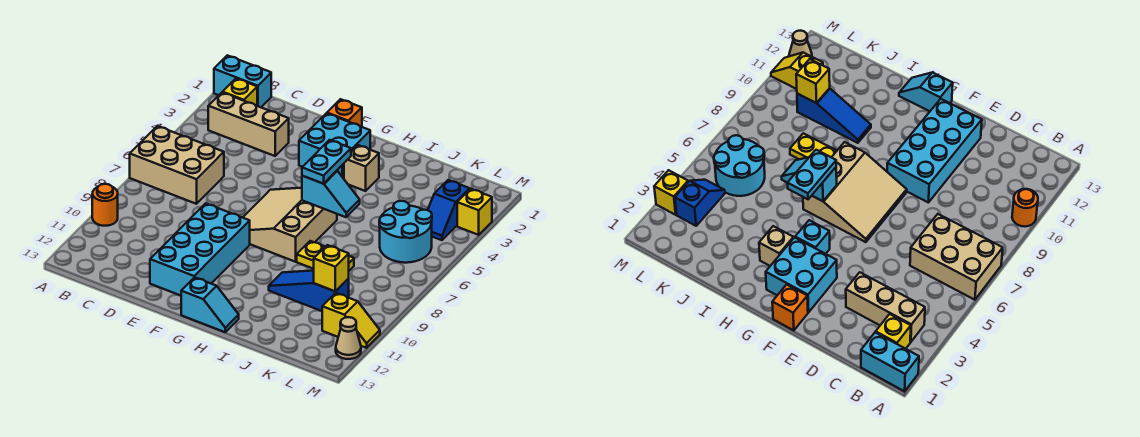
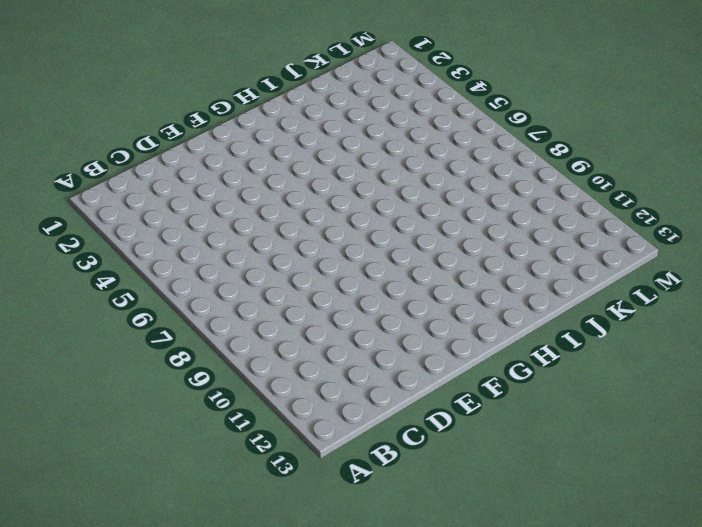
none -> cyan 1x2 brick [214,55,271,107]
none -> tan 2x3 brick [130,126,224,204]
none -> orange 1x1 round brick [92,184,118,226]

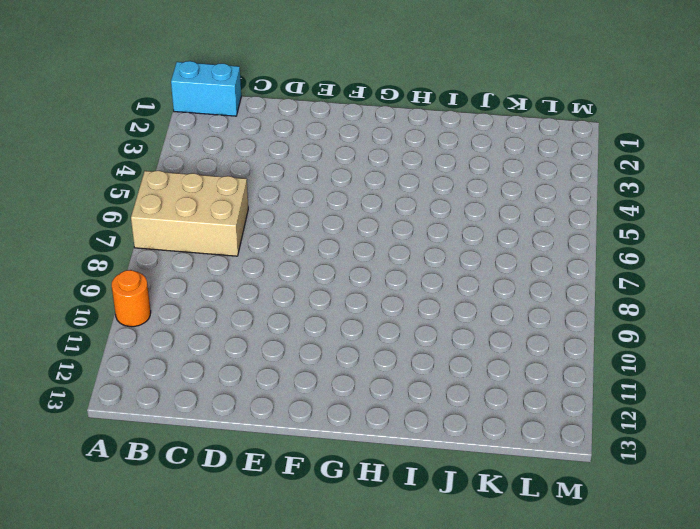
none -> yellow 1x1 brick [222,78,257,106]
none -> tan 1x3 brick [208,93,289,156]
none -> cyan 2x4 brick [150,203,250,296]

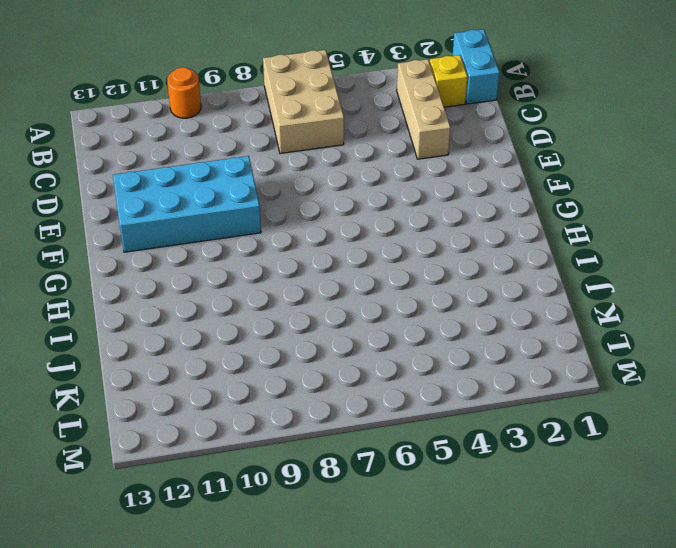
none -> orange 1x1 brick [327,99,362,127]
none -> cyan 2x2 brick [299,113,370,179]
none -> tan 3x3 slope [243,188,337,262]

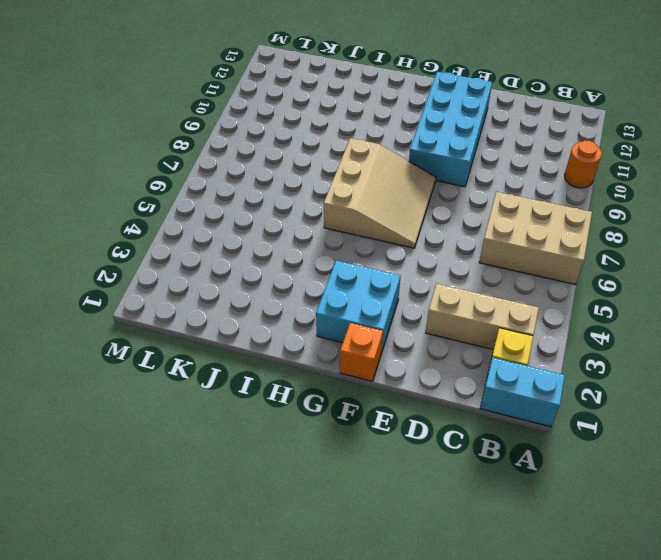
none -> cyan 1x1 brick [795,220,830,254]
none -> cyan 1x2 slope [181,277,239,332]
none -> tan 1x1 brick [344,145,379,191]

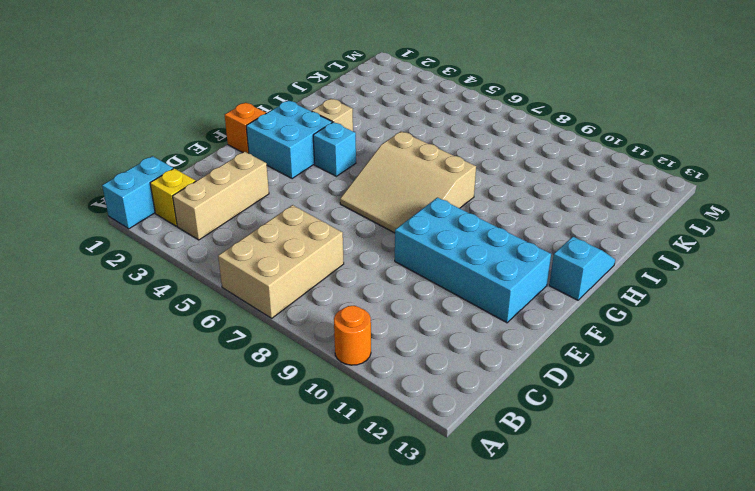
none -> yellow 1x2 plate [297,241,354,271]
none -> blue 1x3 slope [269,271,349,311]
none -> cyan 2x2 round brick [379,201,432,263]

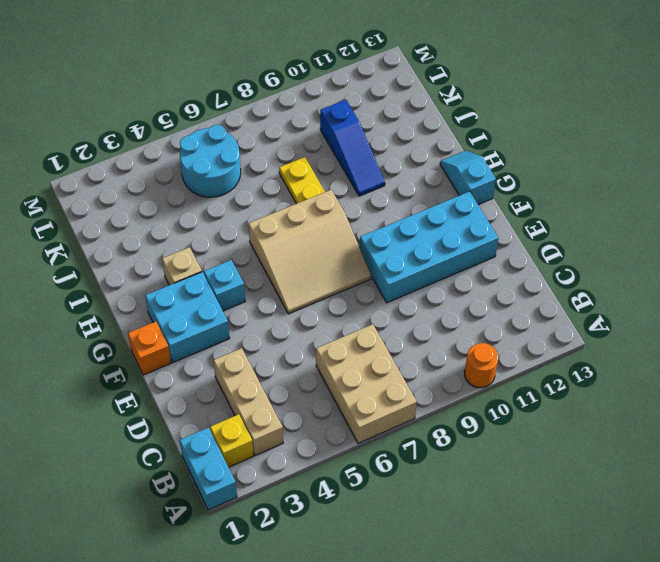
none -> blue 1x2 slope [428,180,469,240]
none -> yellow 1x2 slope [322,293,380,348]
none -> yellow 1x1 brick [457,189,492,235]

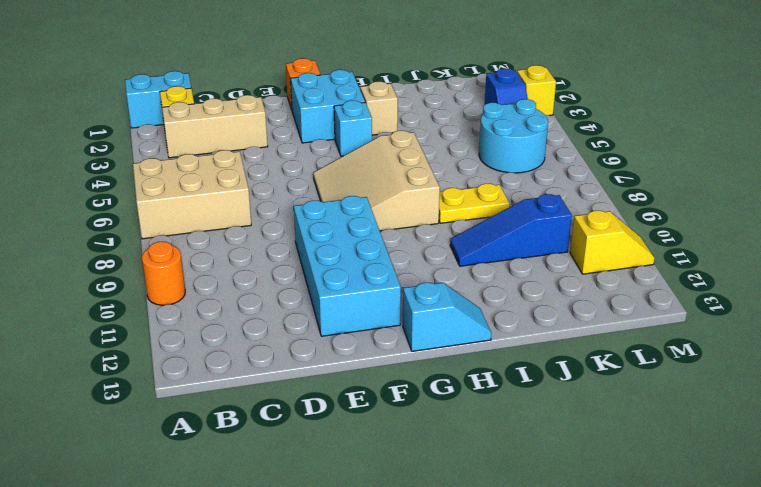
none -> tan 1x1 cone [336,317,361,359]
none -> cyan 1x2 slope [302,171,360,217]
none -> yellow 1x1 brick [314,245,349,291]

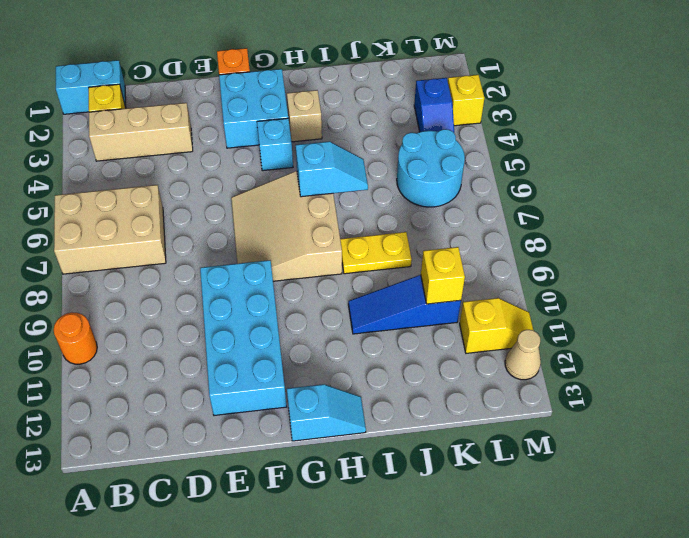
none -> cyan 1x2 plate [302,140,351,184]

